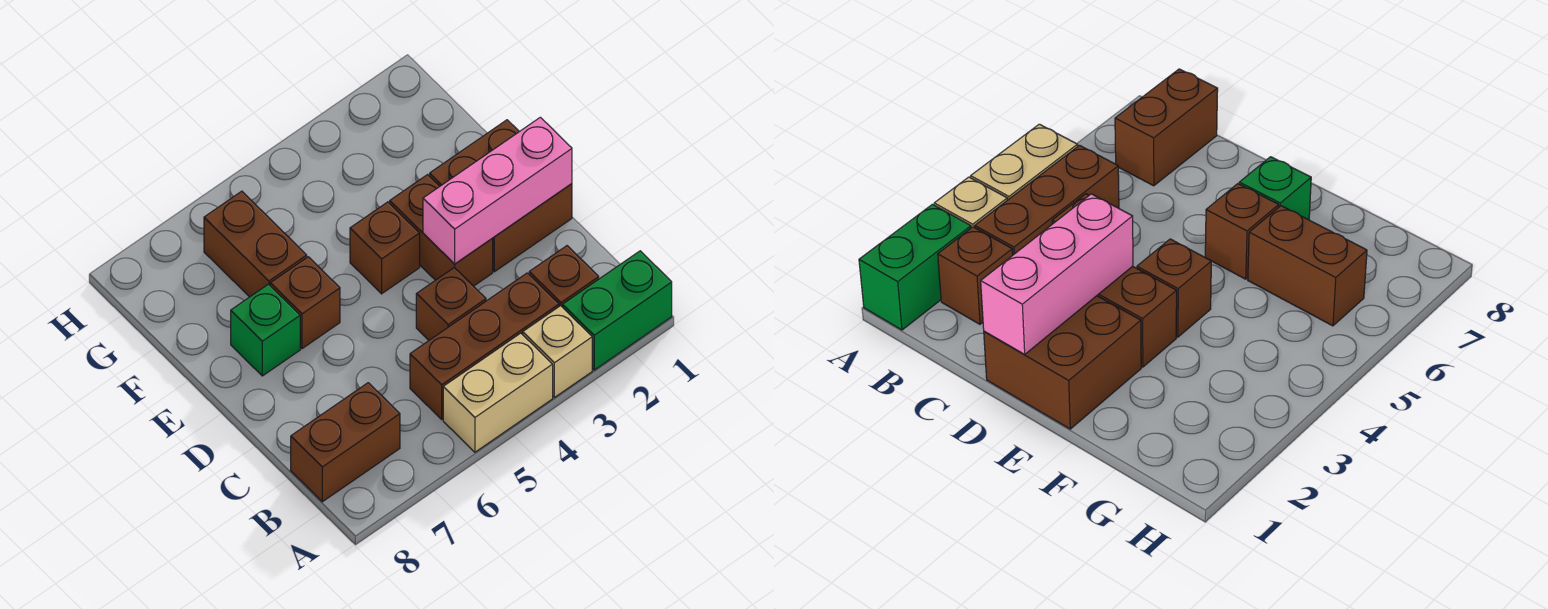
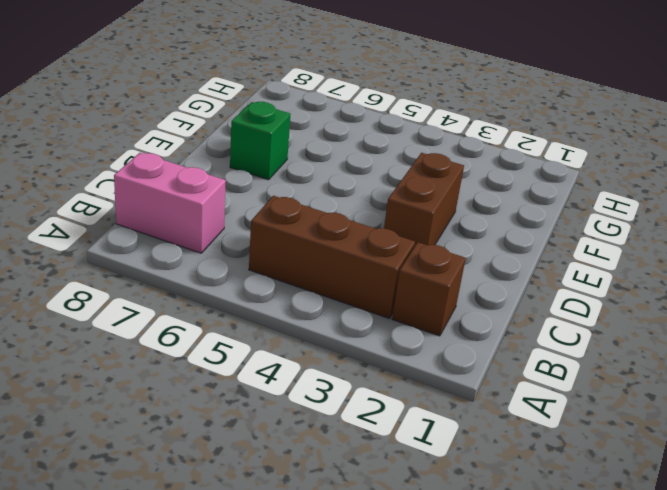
pink 1x2 brick [114,153,226,253] -> brown 1x2 brick [291,383,400,502]
none -> green 1x2 brick [563,251,672,370]
none -> tan 1x1 brick [523,306,592,397]
none -> tan 1x2 brick [443,333,553,452]

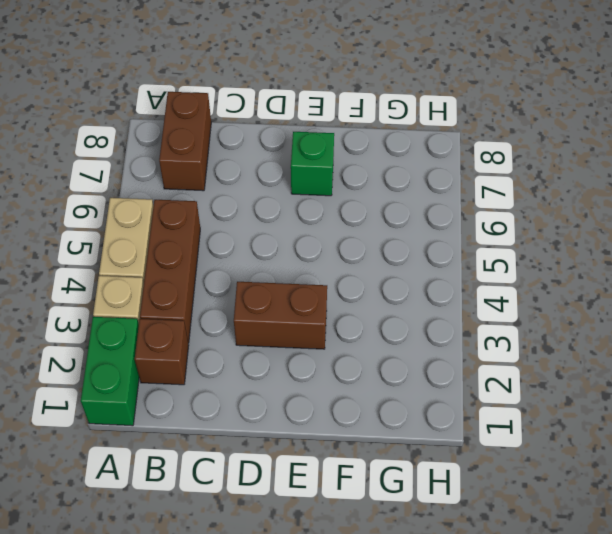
none -> brown 1x1 brick [416,268,486,340]
none -> brown 2x2 brick [430,120,572,272]
none -> brown 1x1 brick [350,202,420,294]

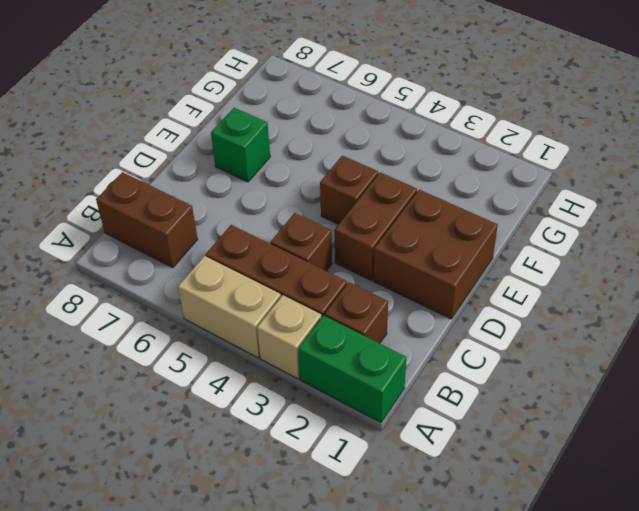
none -> brown 1x1 brick [270,257,340,349]
none -> brown 1x2 brick [204,191,307,297]
none -> pink 1x3 brick [423,117,572,264]

